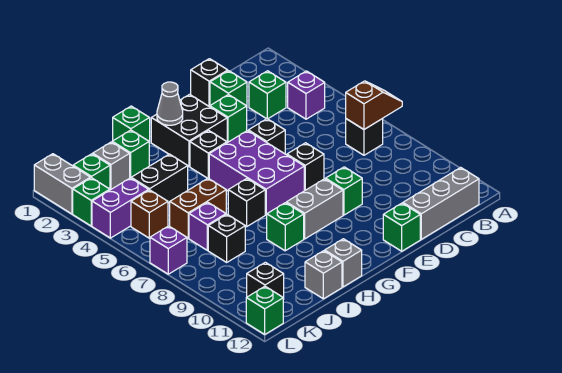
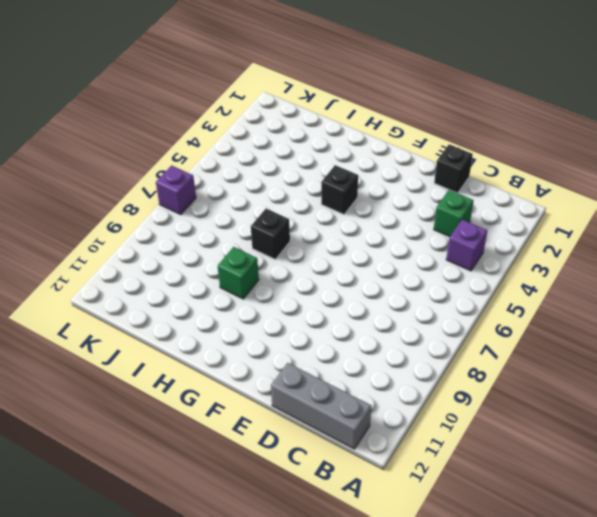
none -> black 1x1 brick [346,119,383,155]
none -> green 1x1 brick [210,71,247,106]
none -> green 1x1 brick [210,95,247,142]
none -> black 1x1 brick [248,119,285,154]

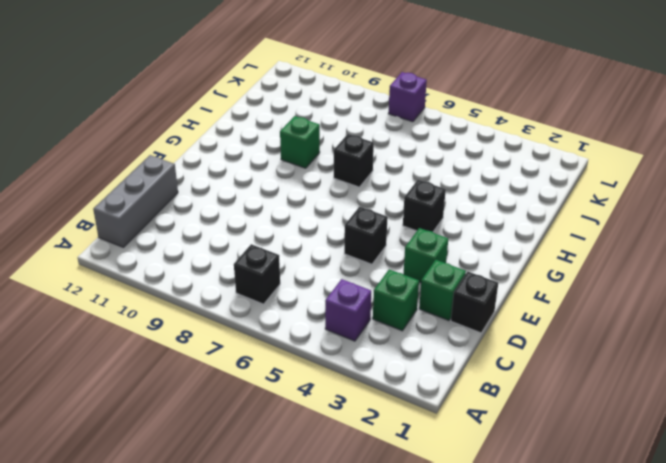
none -> black 1x1 brick [287,143,324,191]
none -> green 1x1 brick [326,167,362,215]
none -> green 1x1 brick [383,203,420,251]
none -> black 2x2 brick [151,95,227,166]

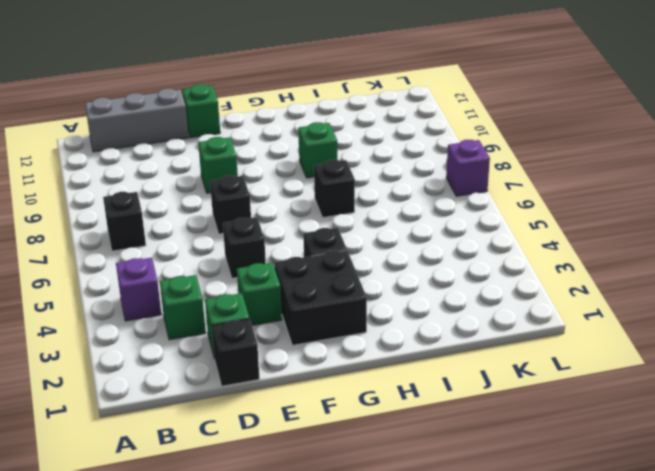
none -> purple 2x3 brick [209,131,304,215]
none -> grey 1x2 brick [286,179,343,239]
none -> green 1x1 brick [113,106,150,143]
none -> grey 1x1 brick [325,239,362,287]

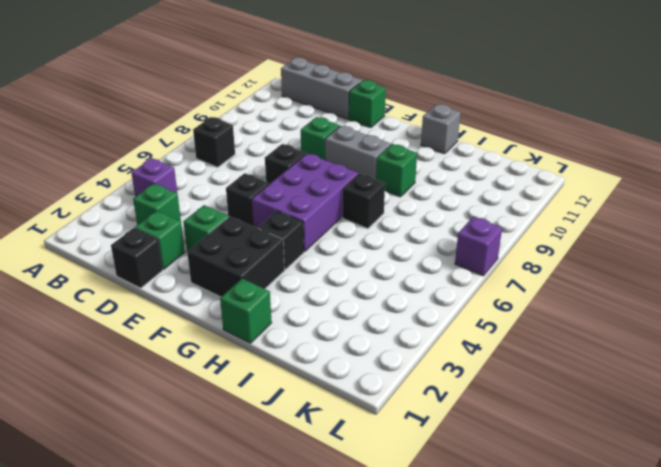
none -> green 1x1 brick [112,130,149,178]
none -> black 1x2 brick [131,154,188,203]
none -> brown 1x2 brick [170,178,226,238]
none -> grey 1x1 brick [305,251,342,299]

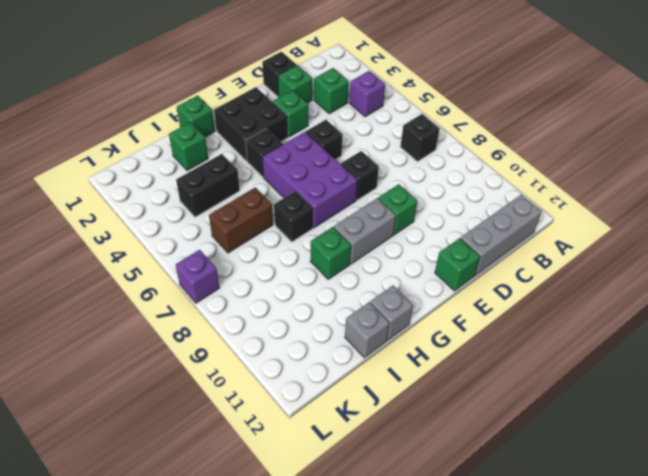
none -> grey 1x1 brick [93,142,130,190]
none -> purple 1x1 brick [189,202,226,250]
none -> black 1x1 brick [208,214,245,262]
none -> green 1x1 brick [73,154,110,189]

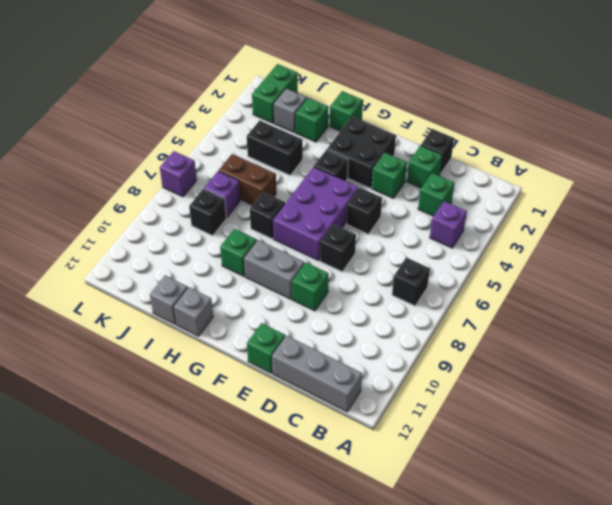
green 1x2 brick [252,64,298,123] -> green 1x1 brick [73,154,110,189]
none -> purple 1x2 brick [92,178,149,238]
none -> brown 1x1 brick [131,190,168,238]
none -> black 1x1 brick [247,262,284,299]
none -> grey 1x2 brick [34,154,91,214]

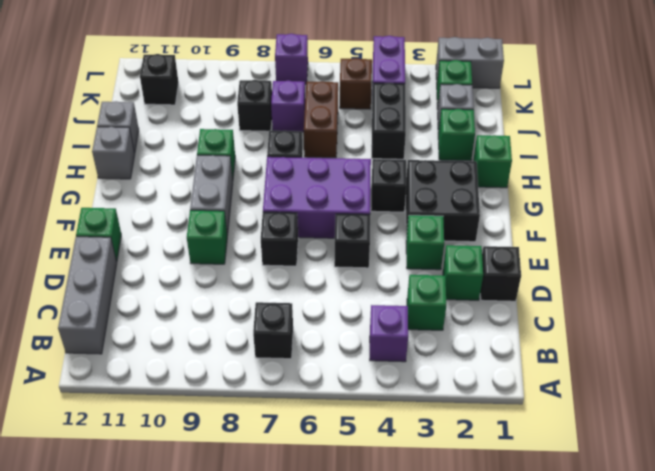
none -> green 1x1 brick [73,178,110,226]
none -> green 1x1 brick [246,286,283,334]
none -> brown 1x2 slope [346,81,402,129]
none -> grey 1x1 cone [157,82,183,125]

